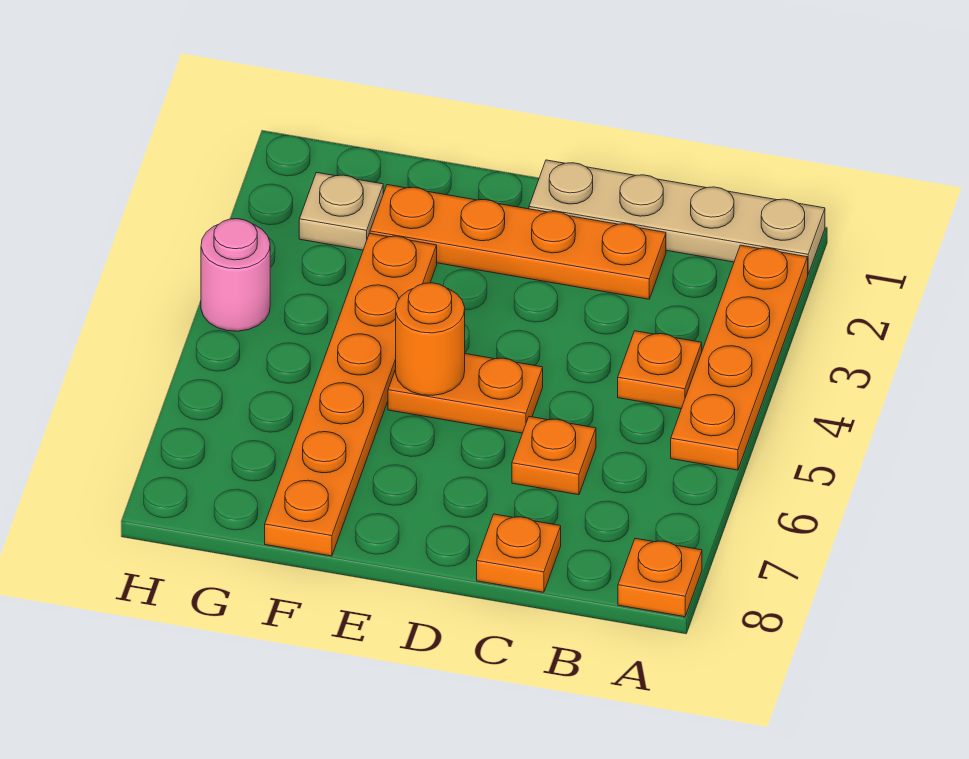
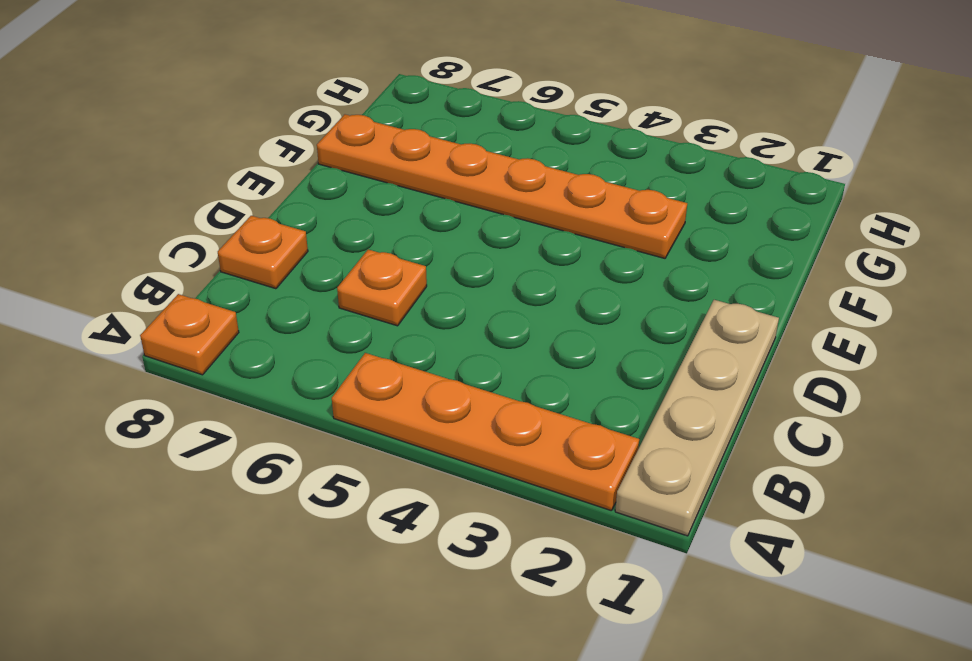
none -> orange 1x1 plate [618,331,702,409]
none -> orange 1x4 plate [370,185,666,299]
none -> orange 1x2 plate [388,354,543,433]

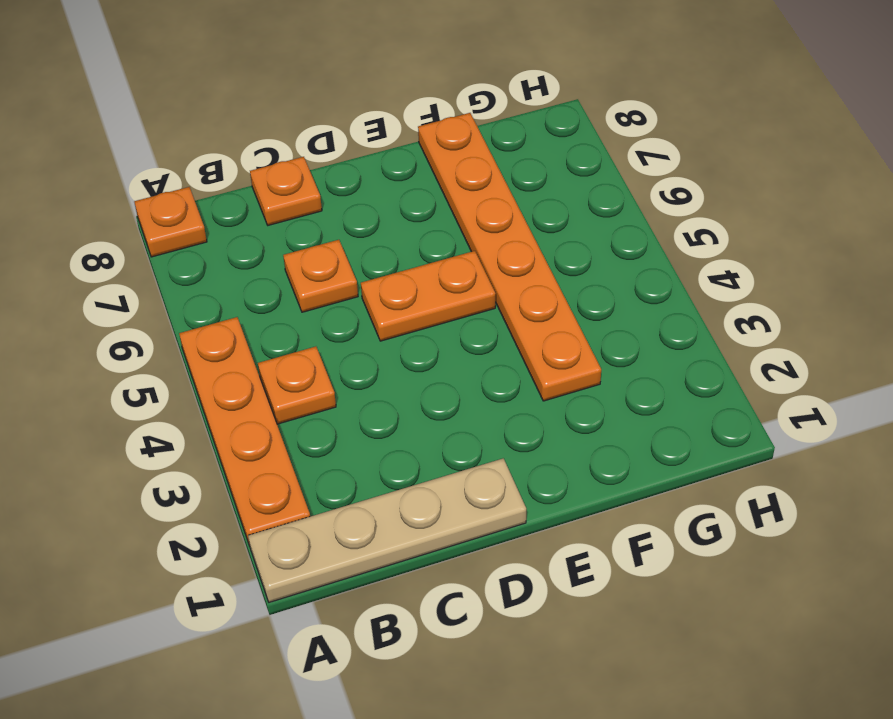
none -> orange 1x4 plate [370,185,666,299]
none -> tan 1x1 plate [299,172,383,250]
none -> pink 1x1 round brick [201,219,270,331]

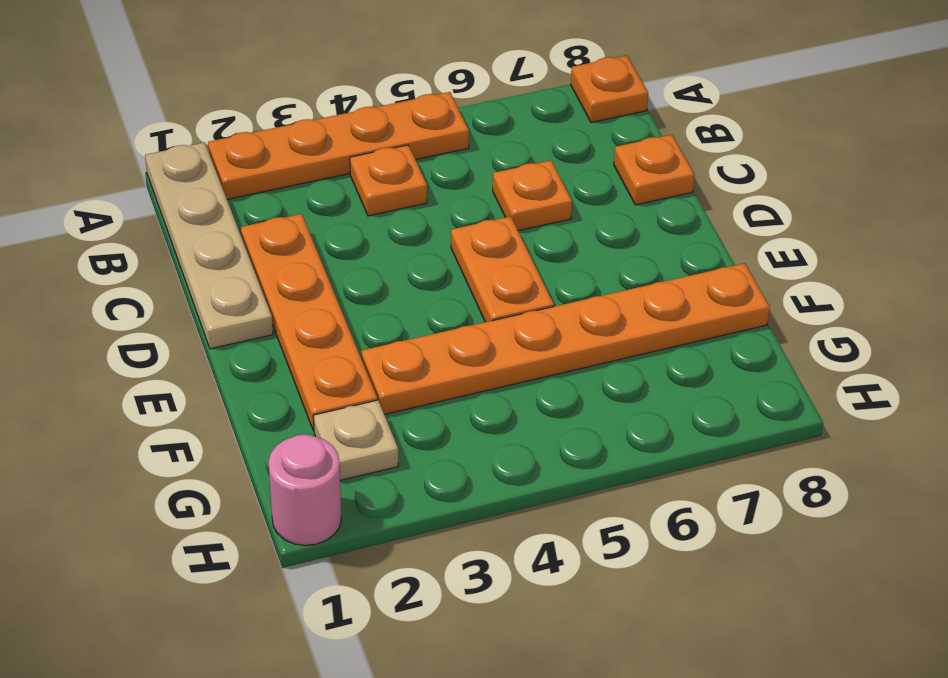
pink 1x1 round brick [268,435,342,545] -> pink 1x1 round brick moved to [201,219,270,331]
none -> orange 1x1 round brick [396,283,465,395]

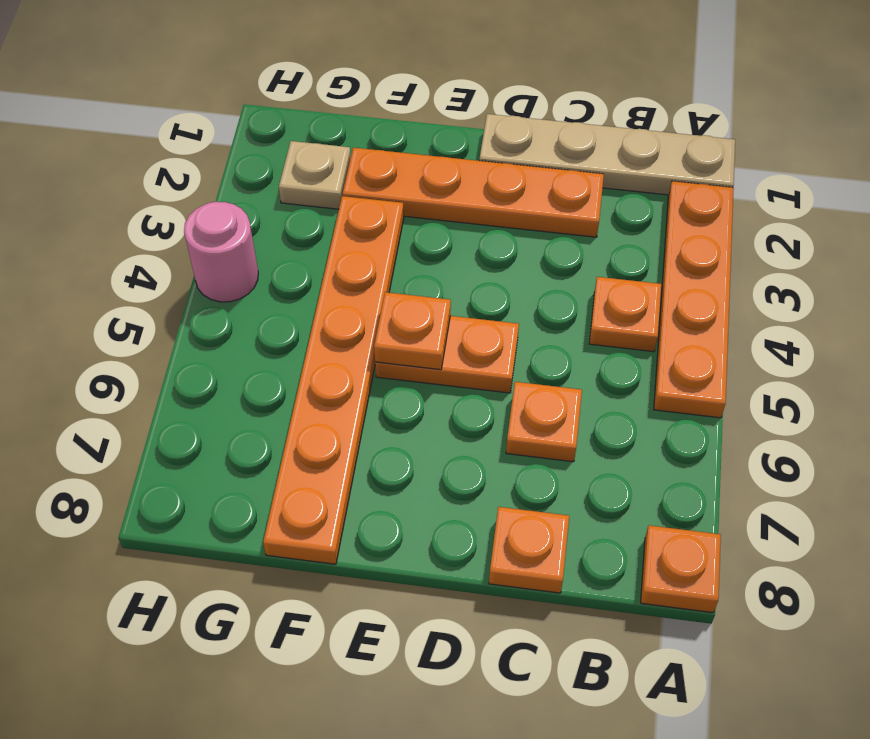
orange 1x1 plate [374,292,451,370] -> orange 1x1 round brick [396,283,465,395]

